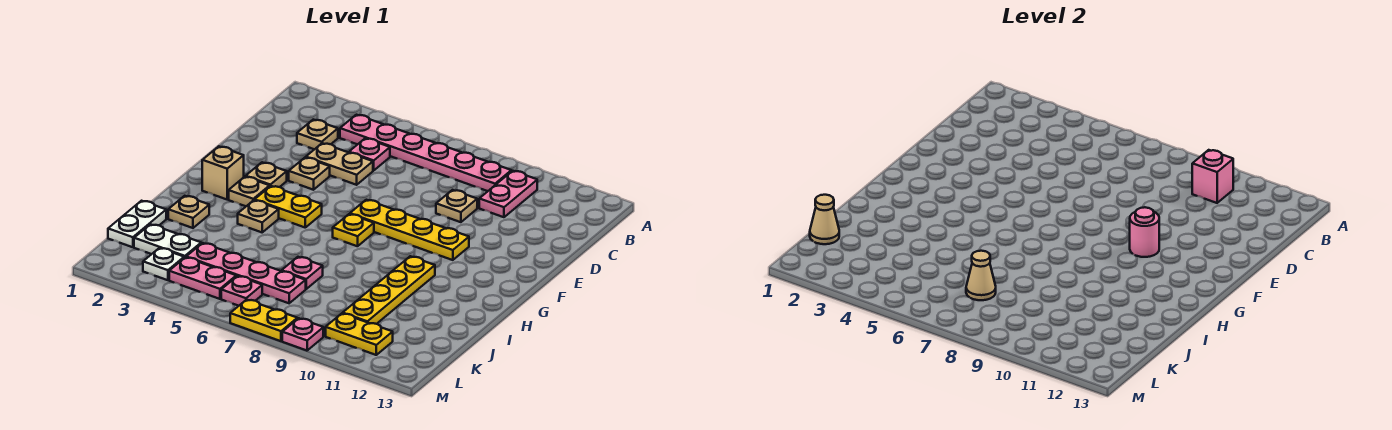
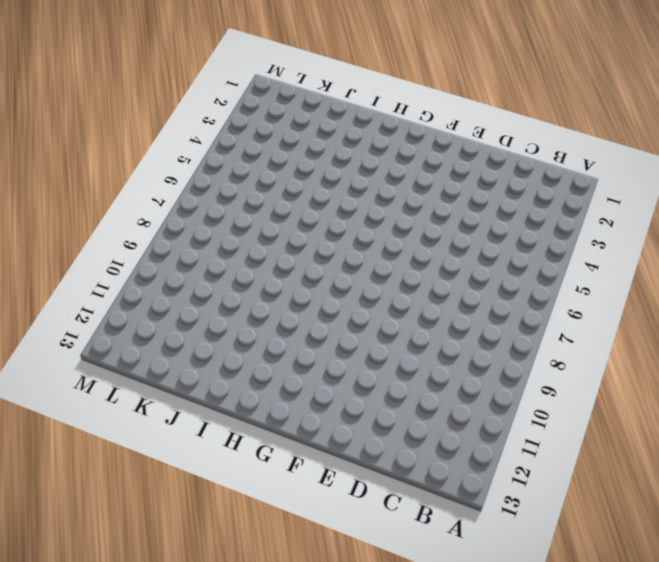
none -> pink 1x6 plate [340,115,511,191]
none -> pink 1x2 plate [479,171,537,217]
none -> tan 1x1 plate [297,120,338,149]
none -> pink 1x1 plate [349,138,390,171]

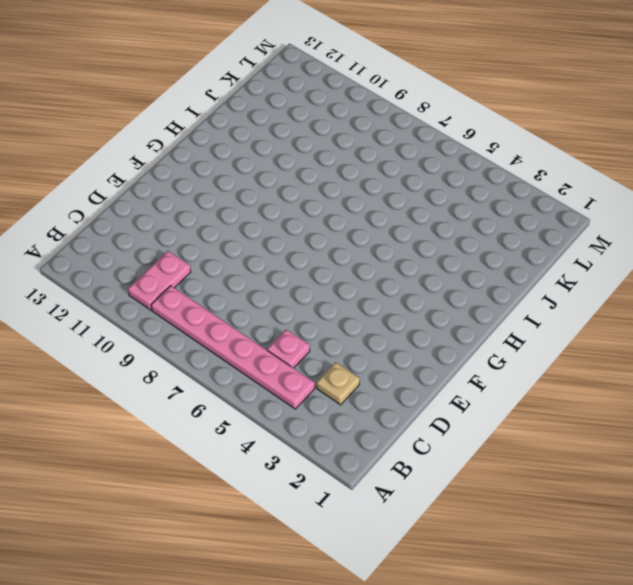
none -> tan 1x2 plate [306,143,373,185]
none -> tan 1x1 plate [436,190,477,222]
none -> tan 1x1 plate [289,157,330,190]
none -> tan 1x1 plate [246,162,287,187]

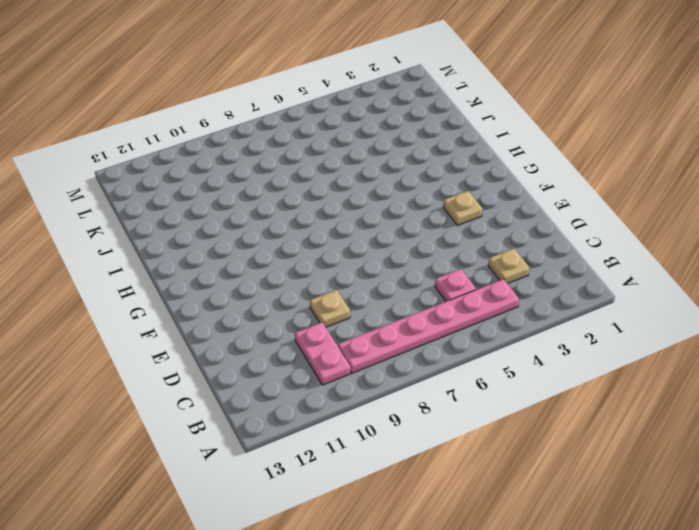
none -> tan 1x2 plate [306,143,373,185]
none -> tan 1x1 plate [289,157,330,190]
none -> yellow 1x4 plate [350,200,469,260]
none -> tan 1x1 brick [202,146,244,199]

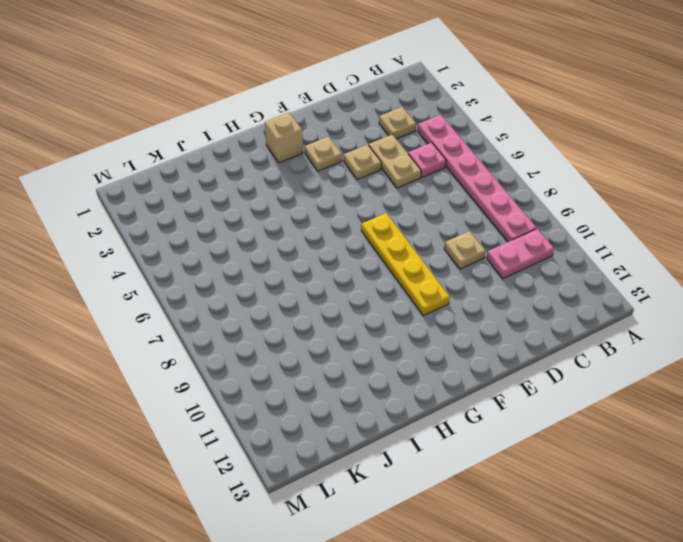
none -> tan 1x1 plate [229,177,270,206]
none -> yellow 1x2 plate [255,186,322,227]
none -> yellow 1x1 plate [333,214,374,246]
none -> tan 1x1 plate [238,200,279,232]

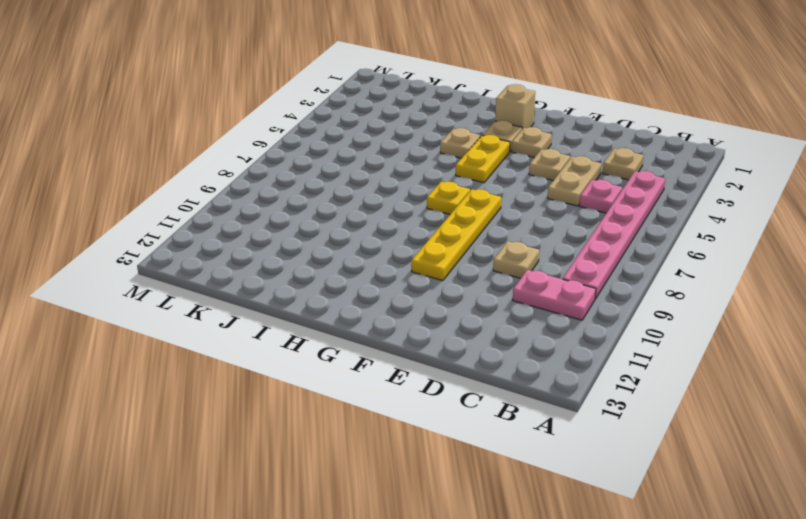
none -> yellow 1x4 plate [343,256,435,324]
none -> tan 1x1 plate [168,196,209,228]
none -> white 1x2 plate [108,201,166,247]
none -> pink 1x1 plate [282,257,323,289]

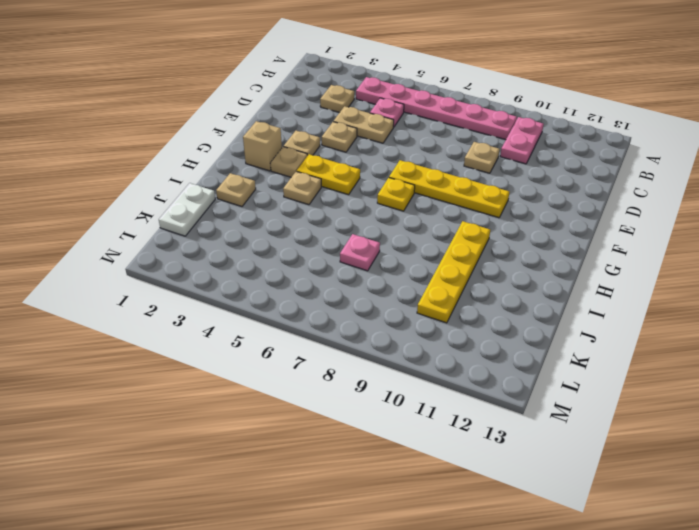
none -> white 1x2 plate [134,224,201,258]
none -> pink 1x4 plate [186,243,306,303]
none -> white 1x1 plate [143,248,184,280]
none -> pink 1x2 plate [169,257,236,299]

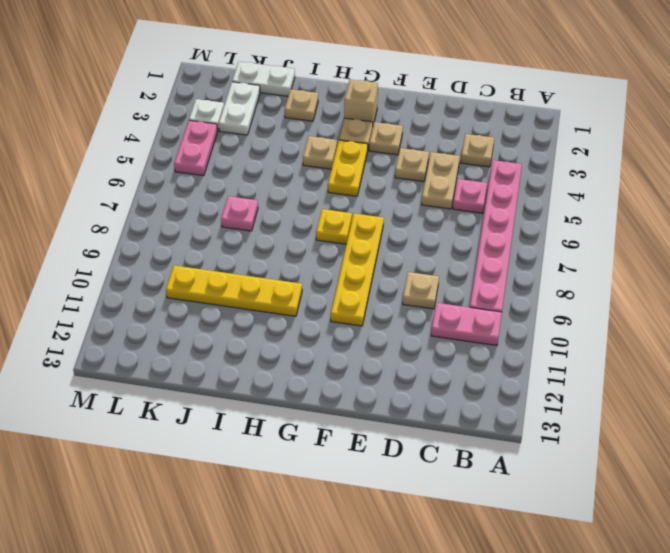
none -> pink 1x4 plate [186,243,306,303]
none -> pink 1x1 plate [221,276,262,306]
none -> yellow 1x2 plate [326,313,393,355]
none -> yellow 1x2 plate [230,300,297,341]

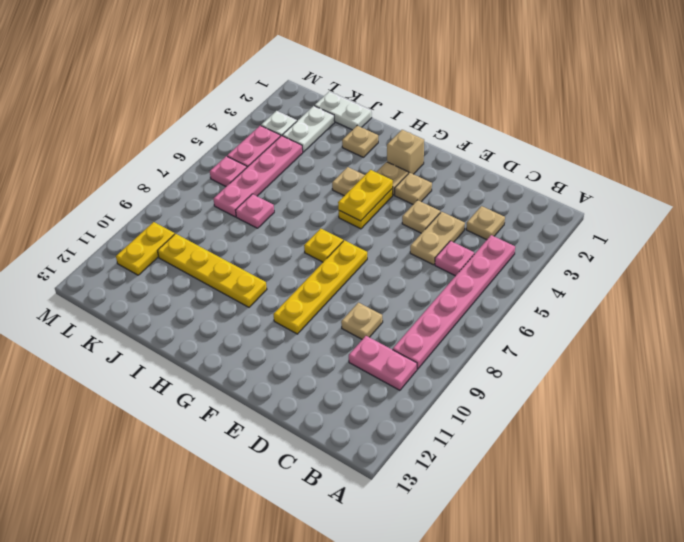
yellow 1x2 plate [338,170,393,221] -> yellow 1x2 plate moved to [230,300,297,341]
none -> pink 1x1 plate [282,318,323,351]
none -> pink 1x1 brick [1192,150,1233,203]
none -> pink 1x1 round brick [1130,207,1159,257]
none -> tan 1x1 cone [810,195,839,244]

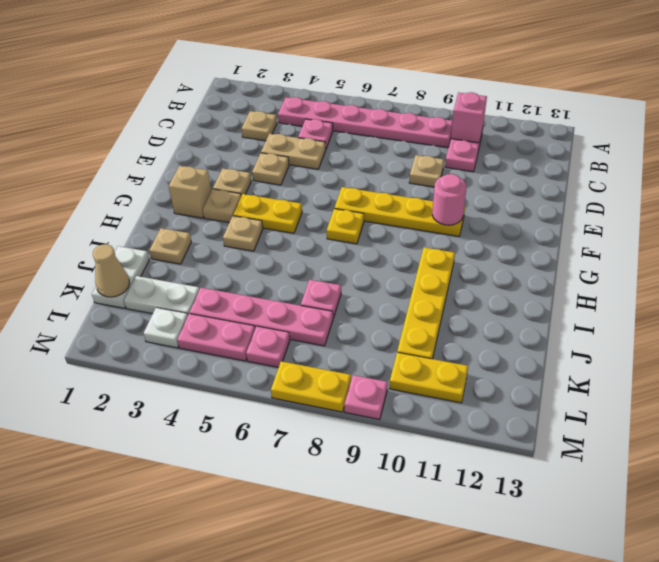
none -> tan 1x1 cone [966,251,996,300]

